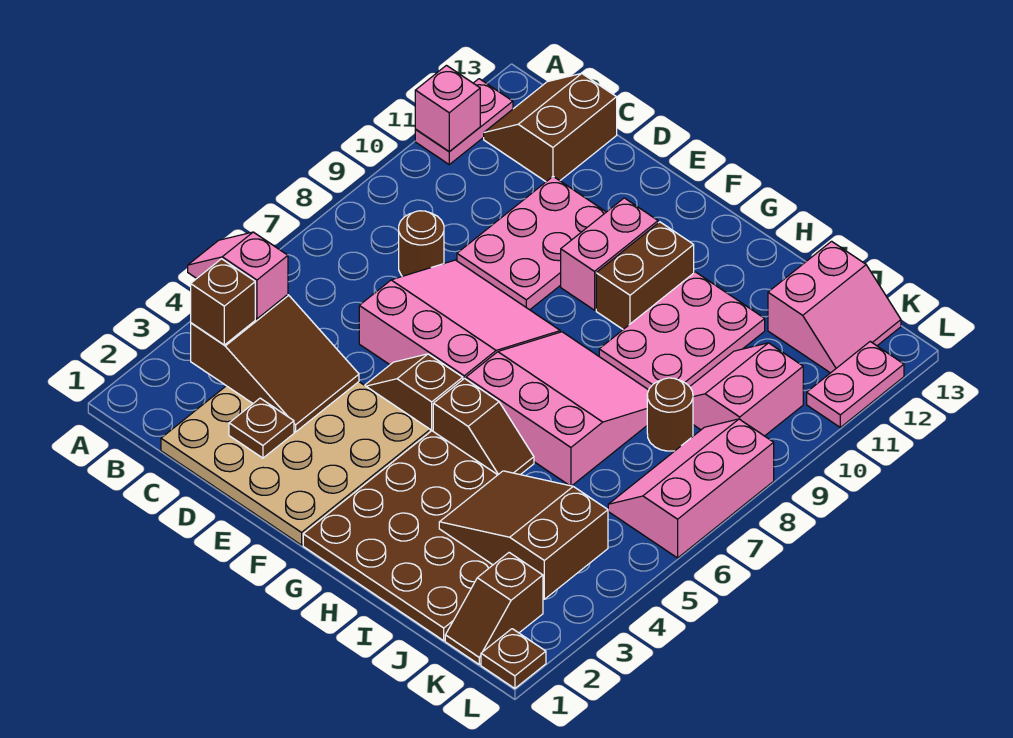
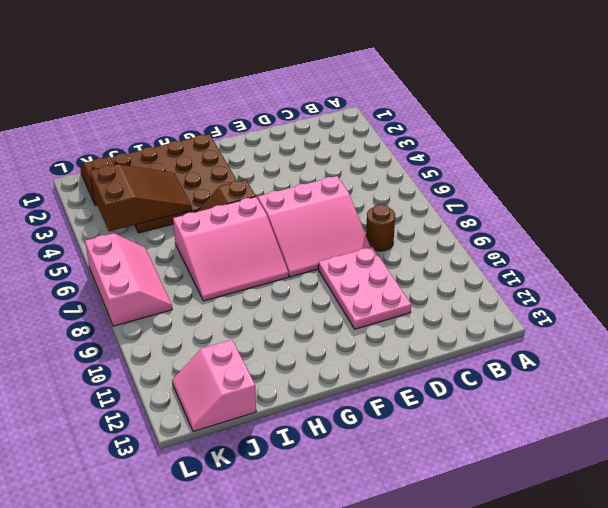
none -> pink 1x2 plate [415,79,513,164]
none -> brown 2x2 slope [484,74,617,182]
none -> tan 4x4 plate [161,382,430,545]

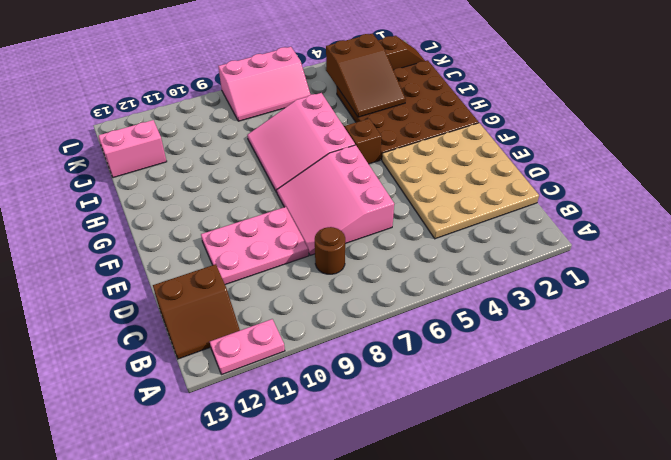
none -> brown 1x2 slope [365,354,463,432]
none -> pink 1x2 brick [561,198,658,310]
none -> brown 1x2 brick [596,222,694,329]

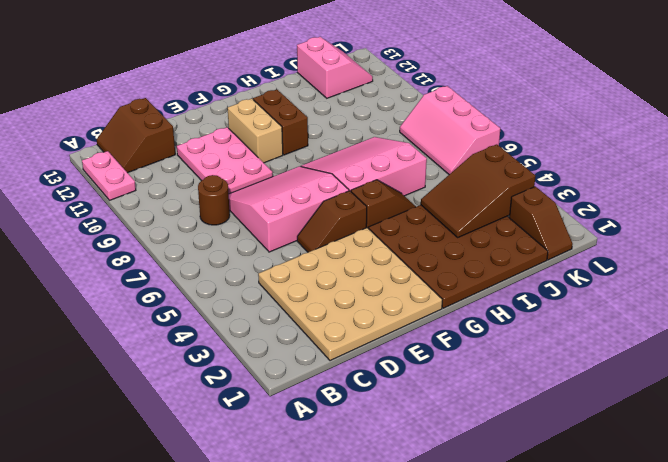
tan 1x2 brick [228,99,283,163] -> pink 1x2 brick [561,198,658,310]
none -> pink 2x3 plate [599,272,765,390]
none -> brown 1x1 round brick [647,378,693,451]
none -> pink 2x2 slope [690,343,803,436]

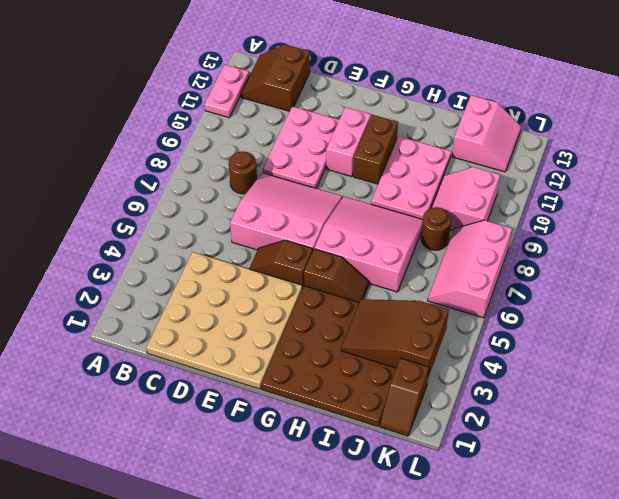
none -> brown 1x1 plate [481,629,546,688]
none -> pink 1x2 plate [807,342,904,427]
none -> pink 1x1 brick [415,65,480,152]

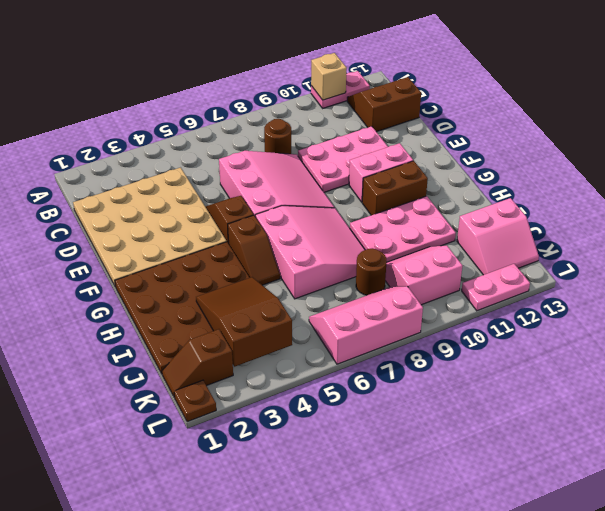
tan 1x1 brick [311,53,347,100] -> pink 1x1 brick [415,65,480,152]
none -> brown 2x3 slope [191,295,359,432]
none -> brown 1x1 plate [229,398,294,458]
none -> pink 1x2 slope [188,232,288,319]

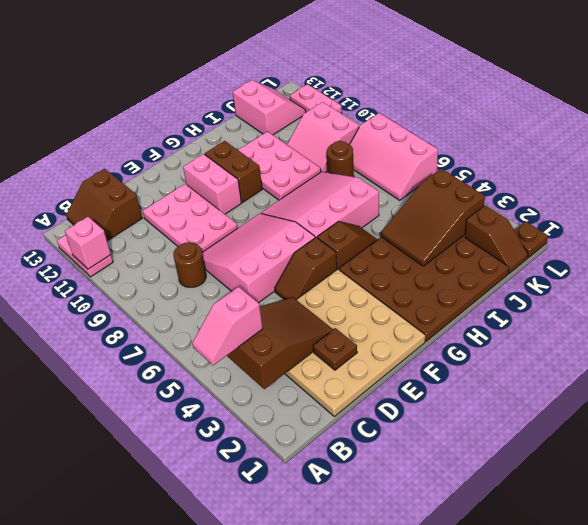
none -> brown 1x1 brick [191,259,255,345]

